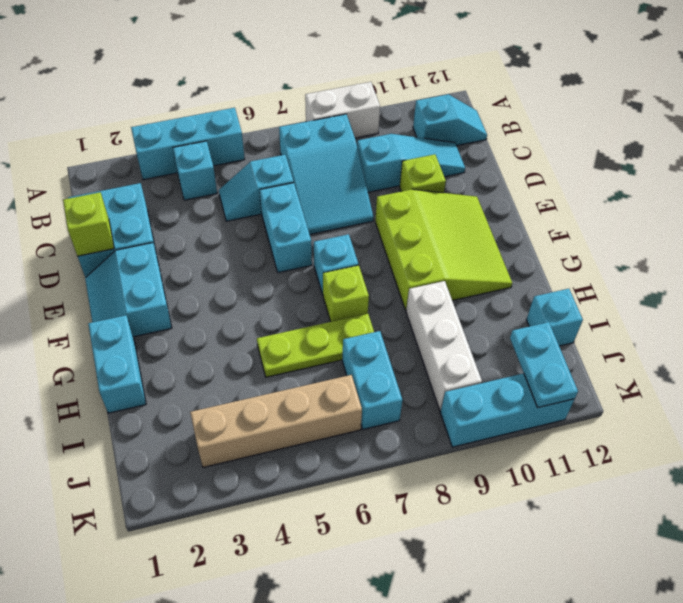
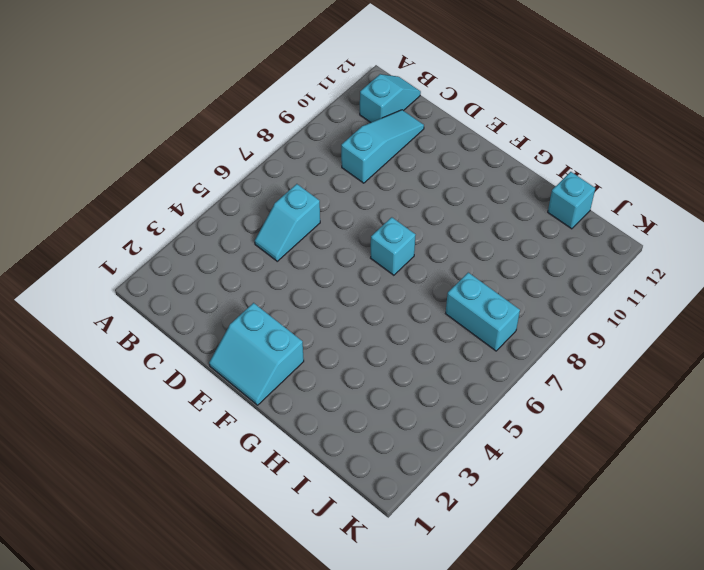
none -> cyan 1x3 brick [131,108,245,180]
none -> white 1x2 brick [305,82,380,138]
none -> cyan 1x1 brick [173,141,217,200]

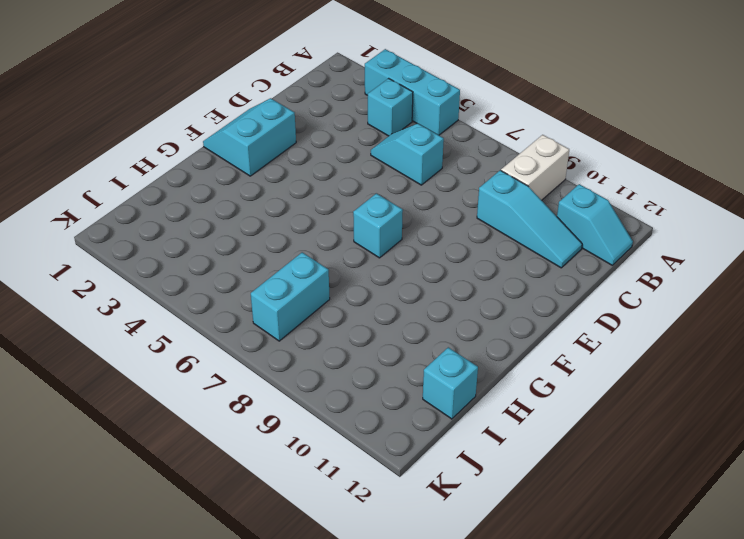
white 1x2 brick [501,135,569,200] -> white 1x2 brick turned to [305,82,380,138]
none -> cyan 2x3 slope [279,114,373,234]
none -> cyan 2x2 brick [68,183,158,278]
none -> cyan 1x2 brick [260,183,312,273]

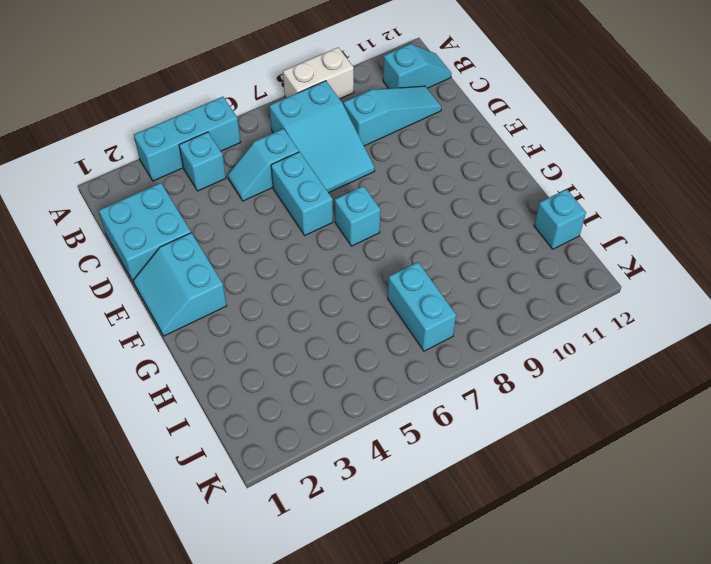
none -> lime 1x1 brick [400,154,446,193]
none -> lime 3x3 slope [375,189,512,310]
none -> cyan 1x2 brick [88,315,146,413]

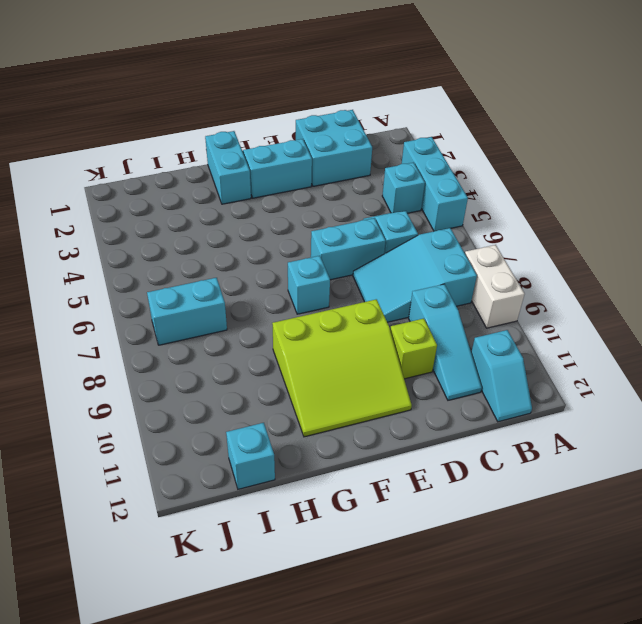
cyan 1x2 brick [205,131,251,204] -> cyan 1x2 brick turned to [88,315,146,413]
none -> lime 1x1 brick [323,265,369,322]
none -> lime 1x3 plate [257,314,374,377]
none -> white 1x3 brick [406,281,482,411]

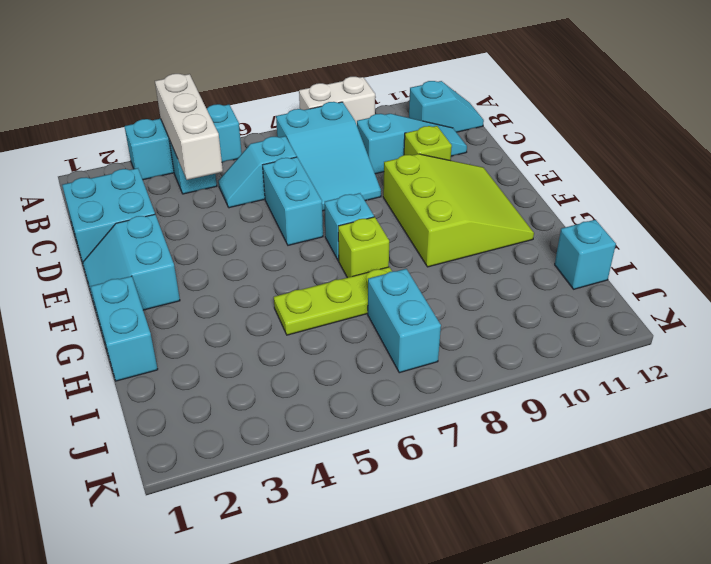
white 1x3 brick [155,74,223,180] -> white 1x3 brick moved to [406,281,482,411]
none -> tan 1x4 brick [190,375,362,467]
none -> cyan 1x3 brick [441,373,575,447]
none -> lime 1x1 brick [63,192,114,256]

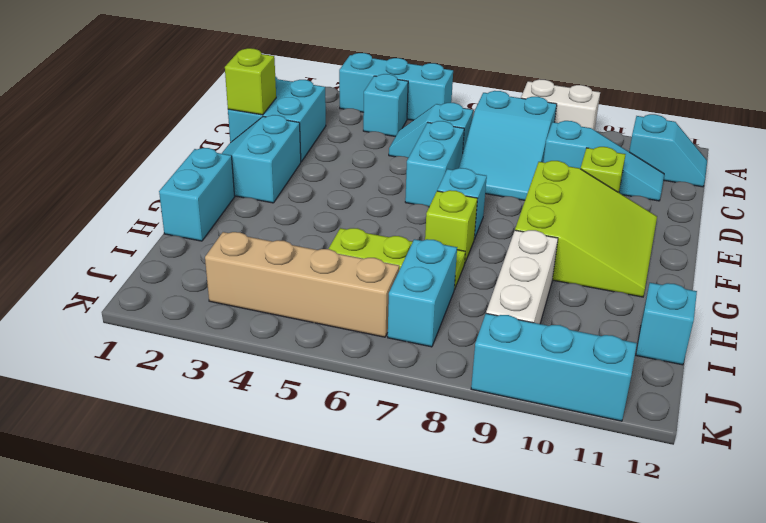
none -> cyan 1x2 plate [510,322,578,407]

